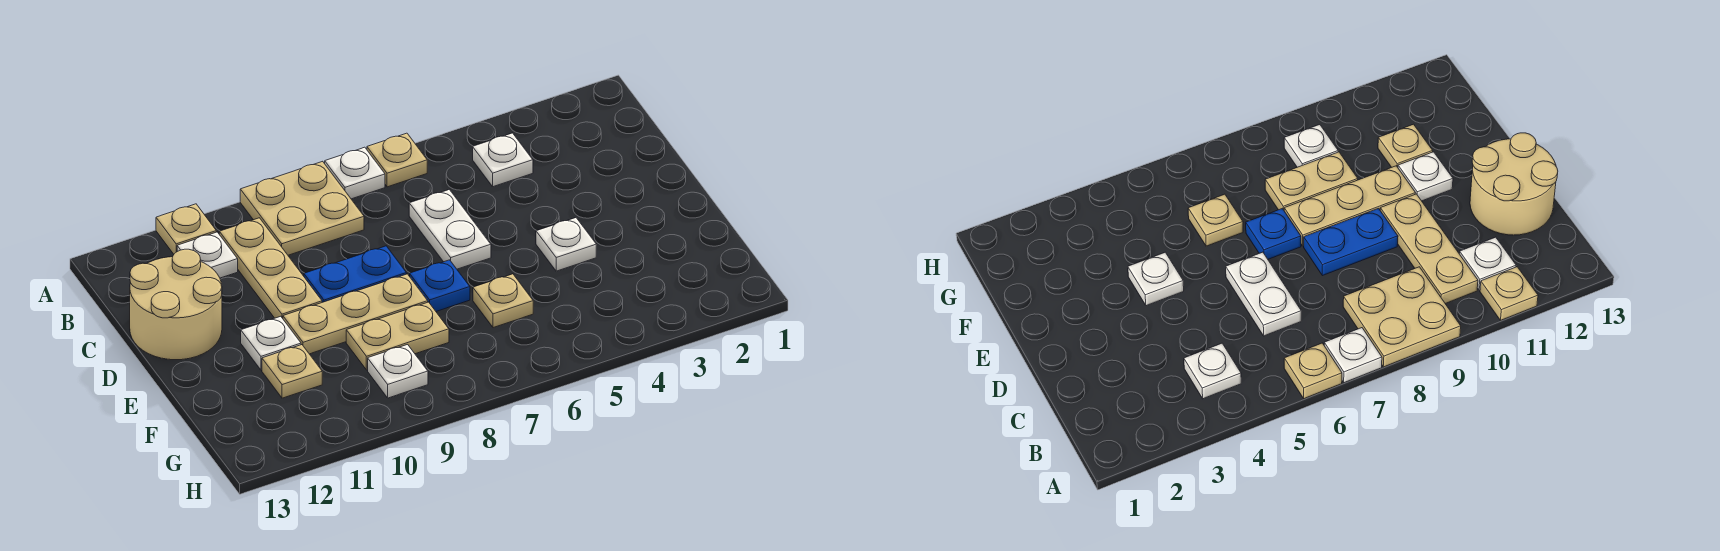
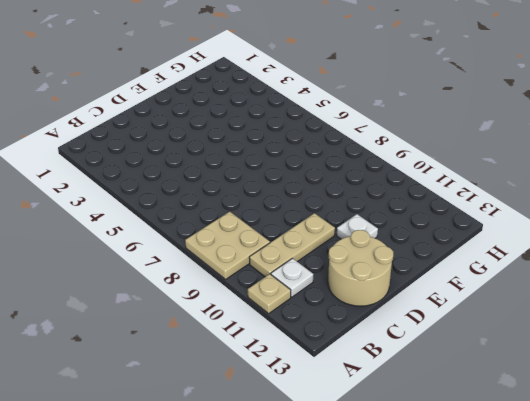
none -> tan 1x1 plate [367,133,427,187]
none -> white 1x1 plate [325,147,385,199]
none -> white 1x1 plate [473,133,533,187]

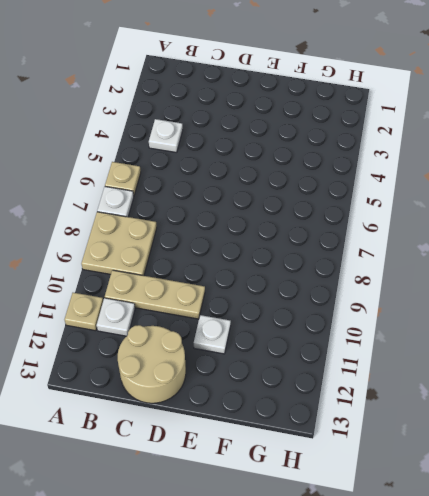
none -> white 1x2 plate [409,190,491,269]
none -> blue 1x2 plate [304,246,406,302]
none -> white 1x1 plate [536,218,596,271]

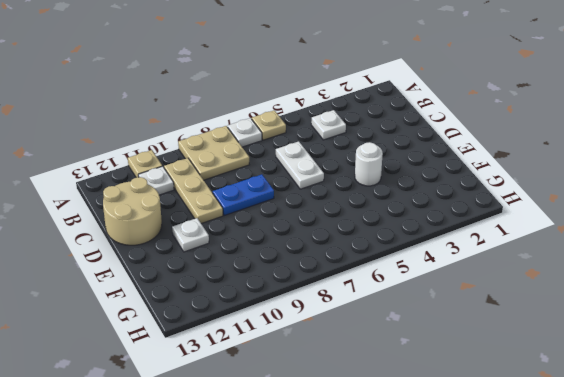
white 1x1 round brick [355,142,383,186] -> white 1x1 plate [536,218,596,271]
none -> blue 1x1 plate [410,260,470,311]
none -> tan 1x3 plate [283,274,428,354]
none -> tan 1x1 plate [473,274,533,328]

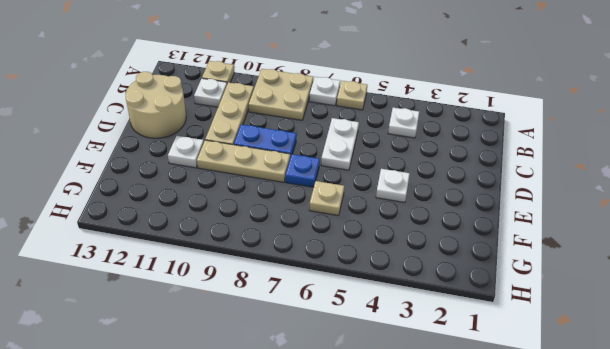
none -> tan 1x2 plate [346,302,449,370]
none -> tan 1x1 plate [262,345,322,398]
none -> white 1x1 plate [368,345,428,398]

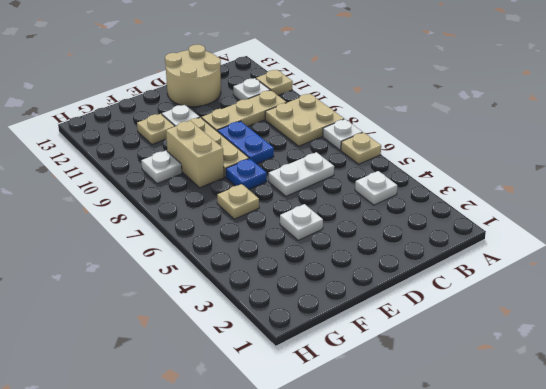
tan 1x2 brick [166,121,224,188] -> tan 1x2 plate [346,302,449,370]

